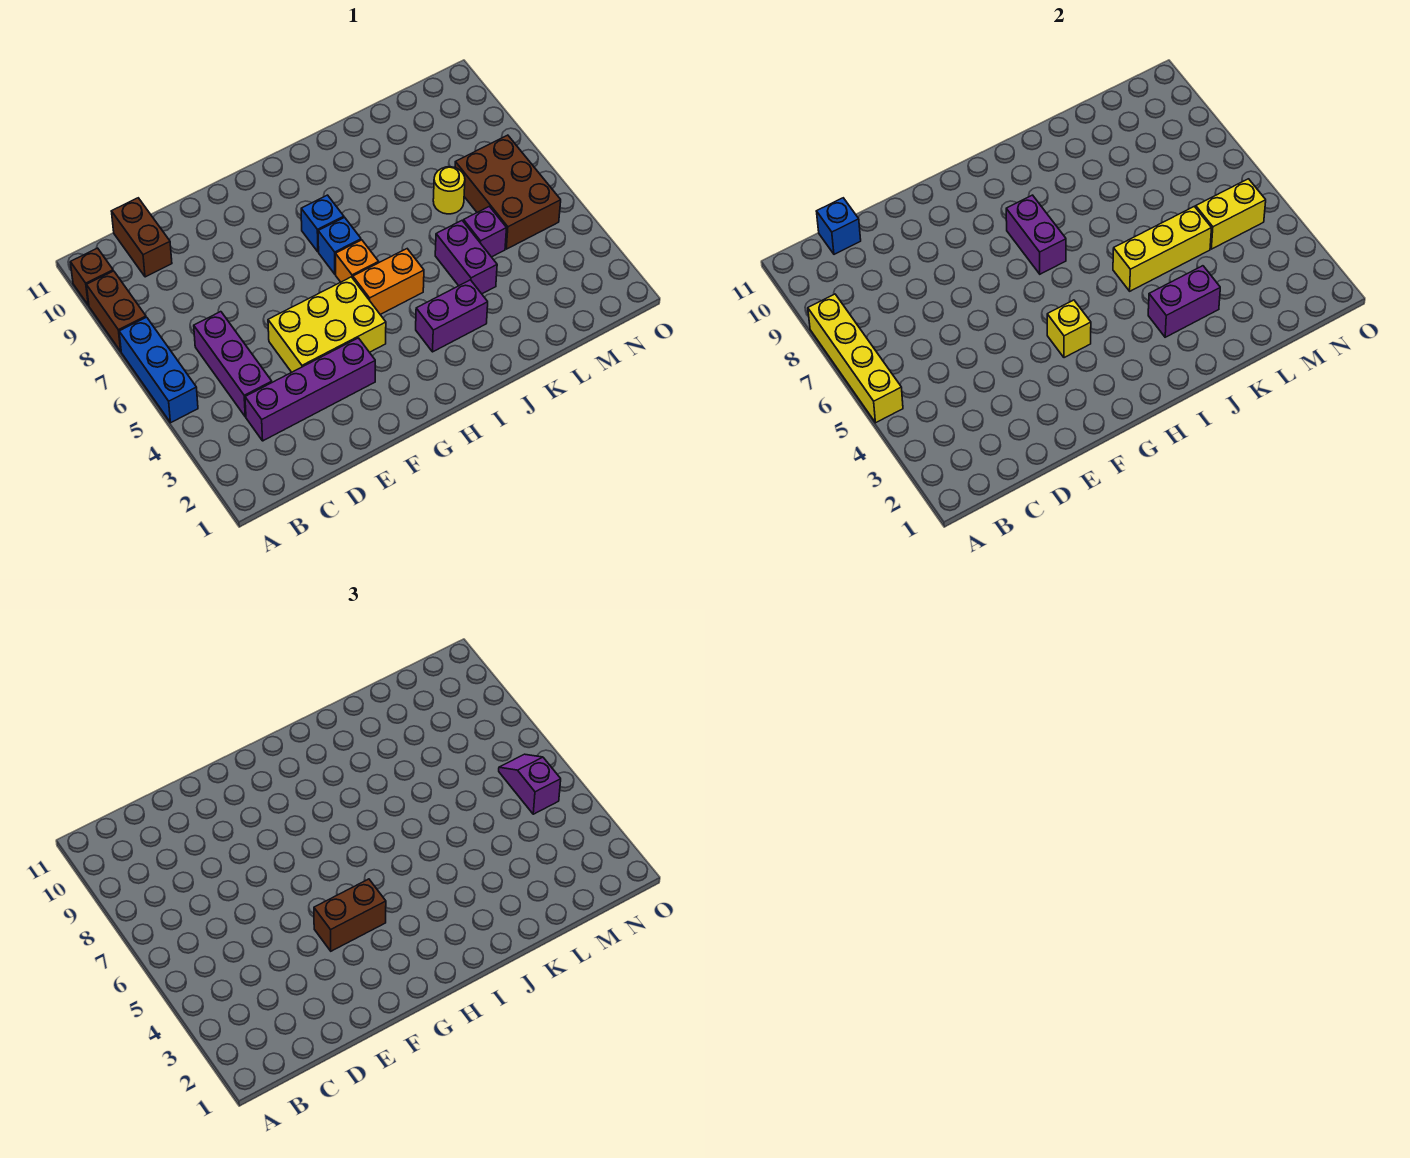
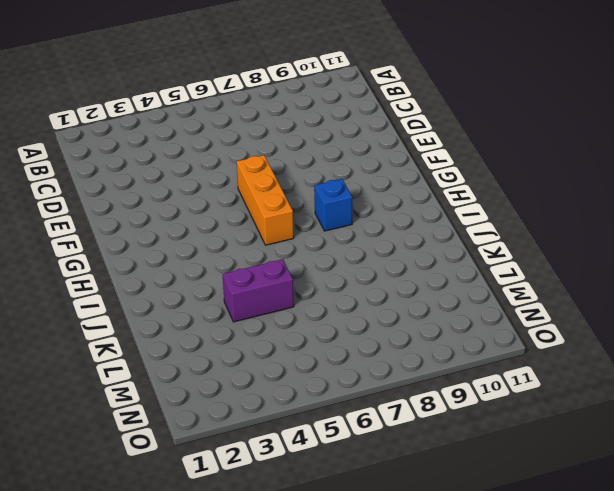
orange 1x3 brick [237,155,294,245] -> orange 1x1 brick [335,240,379,282]
none -> blue 1x3 brick [119,317,198,423]
none -> brown 1x2 brick [87,271,146,351]
none -> brown 1x1 brick [70,248,113,305]

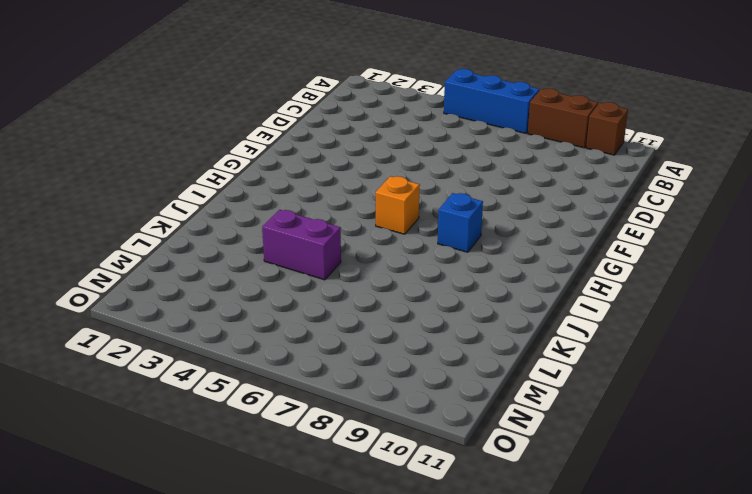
none -> purple 1x4 brick [245,338,375,441]
none -> purple 1x3 brick [194,312,272,417]
none -> brown 1x2 brick [111,198,172,277]

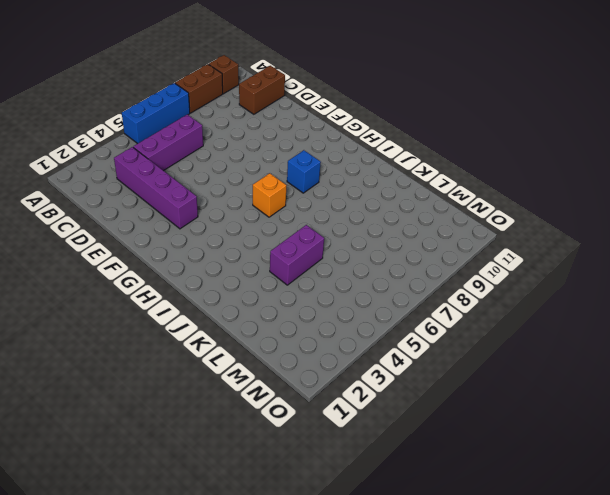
none -> yellow 2x3 brick [268,277,386,372]
none -> orange 1x2 brick [353,249,424,314]
none -> blue 1x1 brick [318,217,361,274]

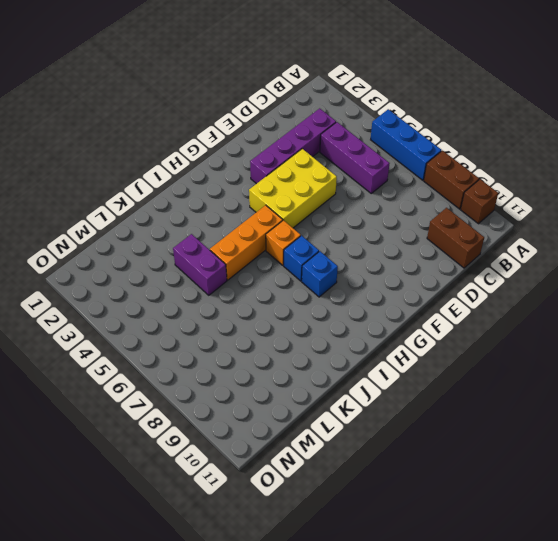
orange 1x3 brick [210,205,283,280] -> orange 1x2 brick [353,249,424,314]
none -> purple 1x2 brick [416,280,488,352]
none -> purple 1x1 brick [463,206,507,257]
none -> yellow 1x1 round brick [433,167,465,214]

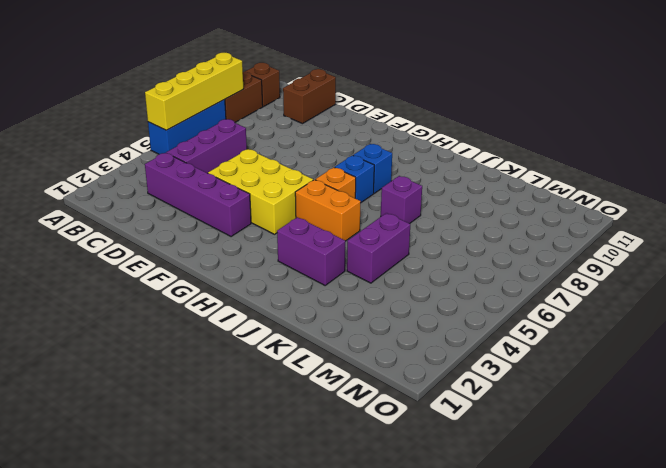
purple 1x1 brick [381,176,422,224] -> purple 1x1 brick moved to [463,206,507,257]
none -> yellow 1x1 round brick [433,167,465,214]
none -> brown 2x3 brick [455,135,561,249]
none -> blue 1x1 brick [816,198,861,254]

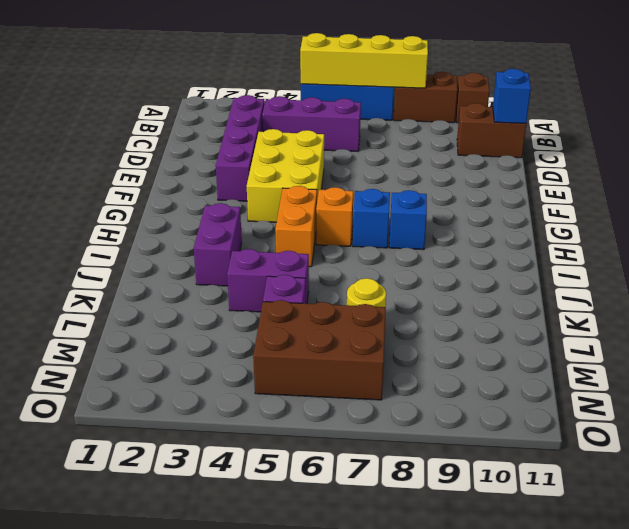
none -> yellow 1x1 brick [1047,300,1091,358]
none -> purple 1x2 brick [1006,195,1066,274]
none -> purple 1x2 brick [1148,266,1220,337]

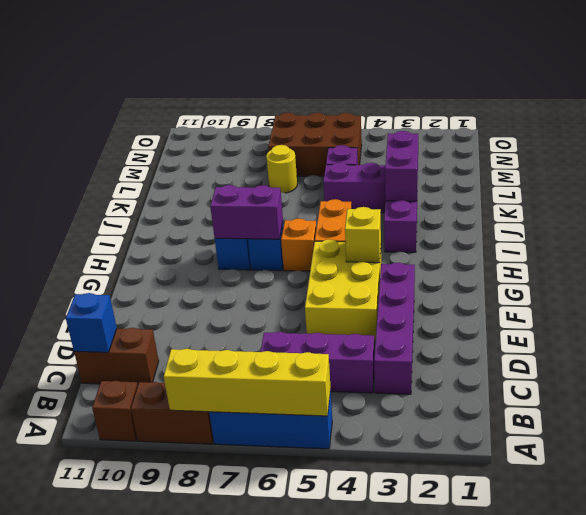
none -> yellow 1x3 brick [1113,206,1212,291]
none -> yellow 1x2 brick [1196,179,1266,249]
none -> brown 1x2 brick [314,879,386,951]

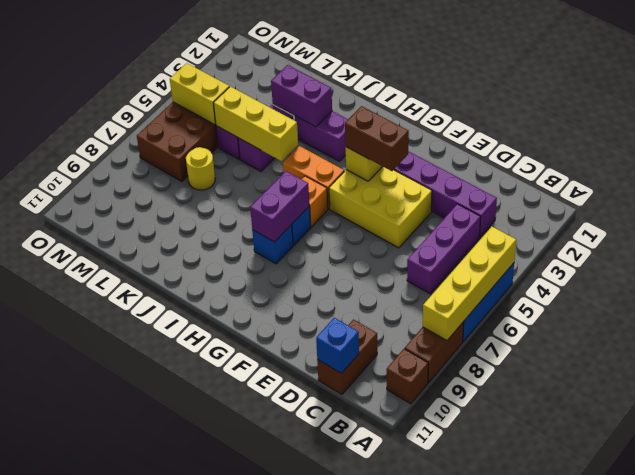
none -> purple 1x2 slope [499,754,561,814]

